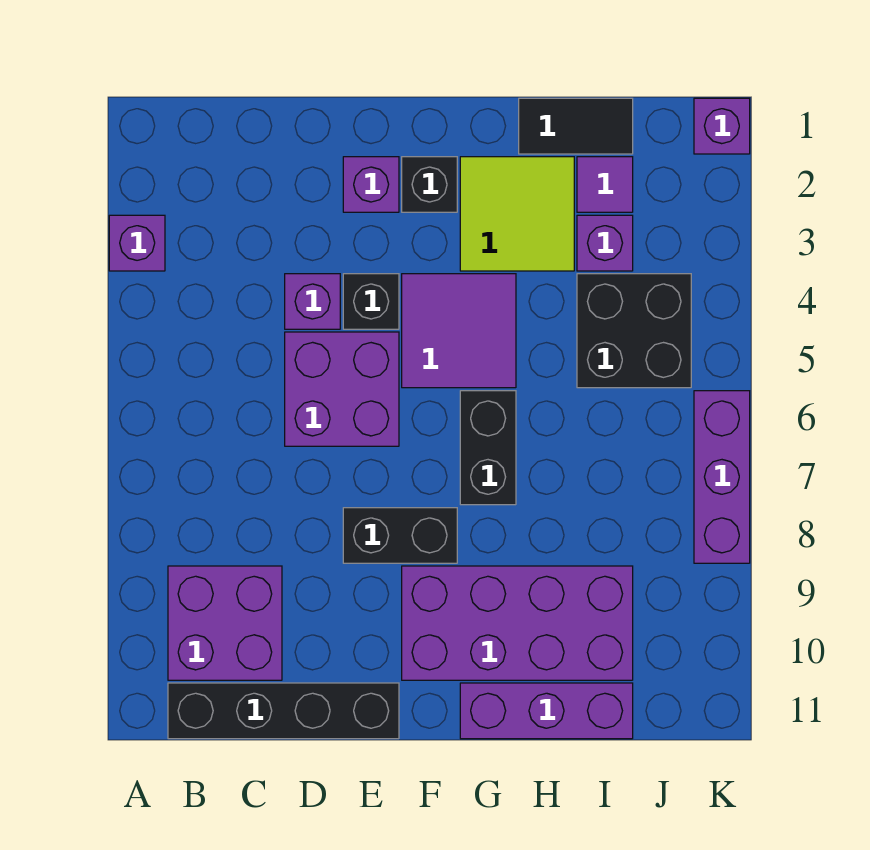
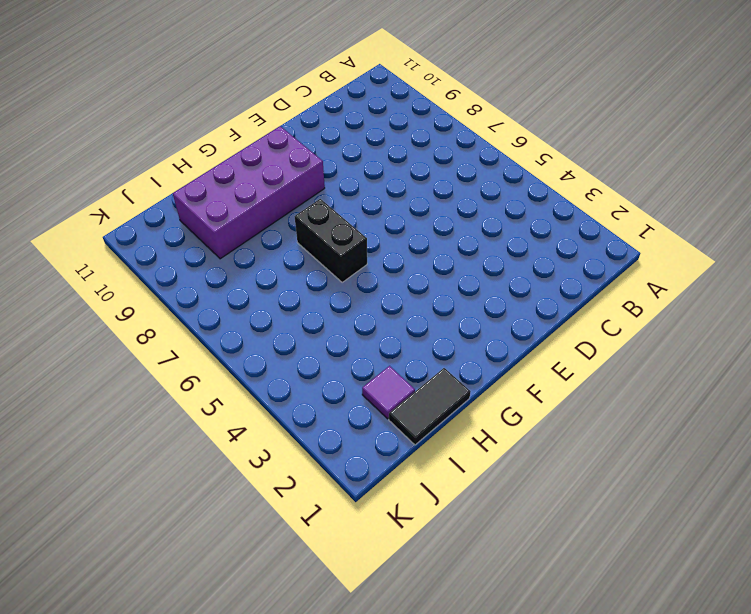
none -> purple 1x1 brick [109,215,165,271]
none -> purple 2x2 brick [168,566,282,680]
none -> black 1x4 brick [168,683,399,739]

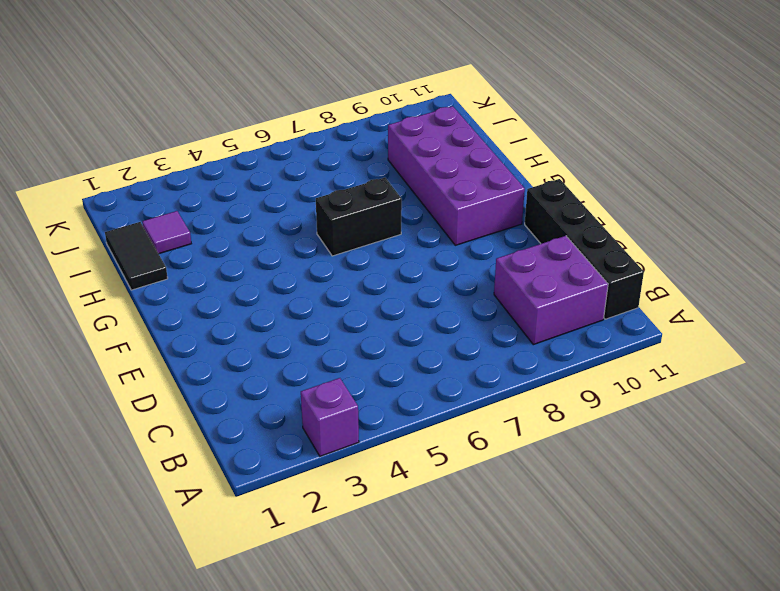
none -> purple 1x1 brick [285,274,340,329]
none -> purple 2x2 brick [285,332,399,446]
none -> purple 1x1 brick [343,157,399,212]

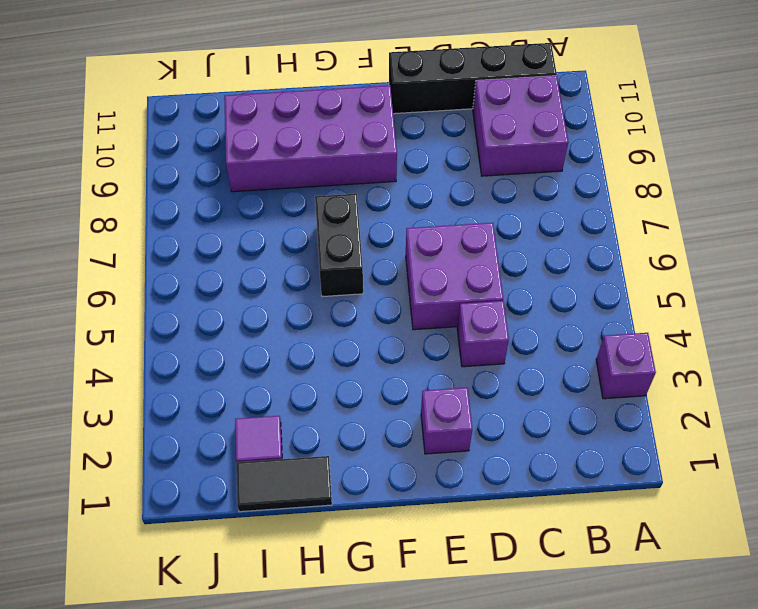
none -> black 1x1 brick [343,274,399,329]
none -> black 1x2 brick [343,508,457,563]
none -> black 1x1 brick [402,157,457,212]

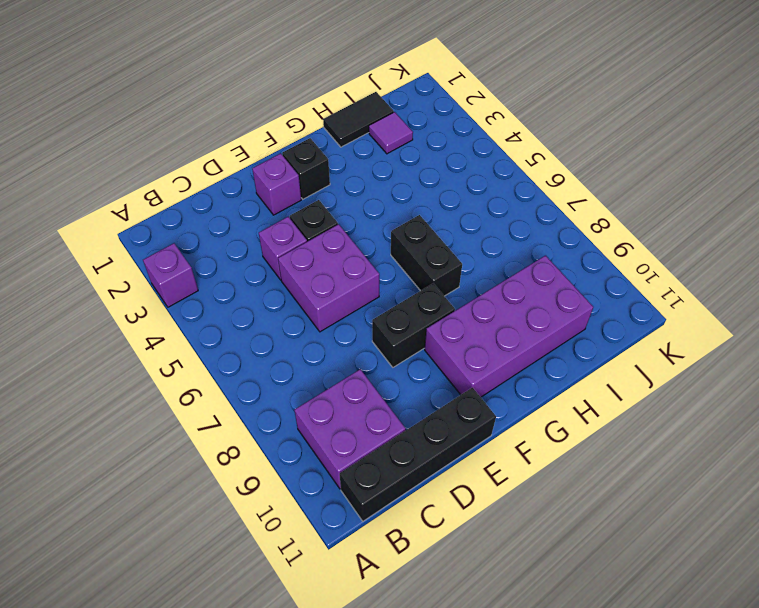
none -> purple 2x2 tile [402,274,516,388]
none -> lime 2x2 tile [460,157,574,271]
none -> purple 1x3 brick [460,683,633,739]

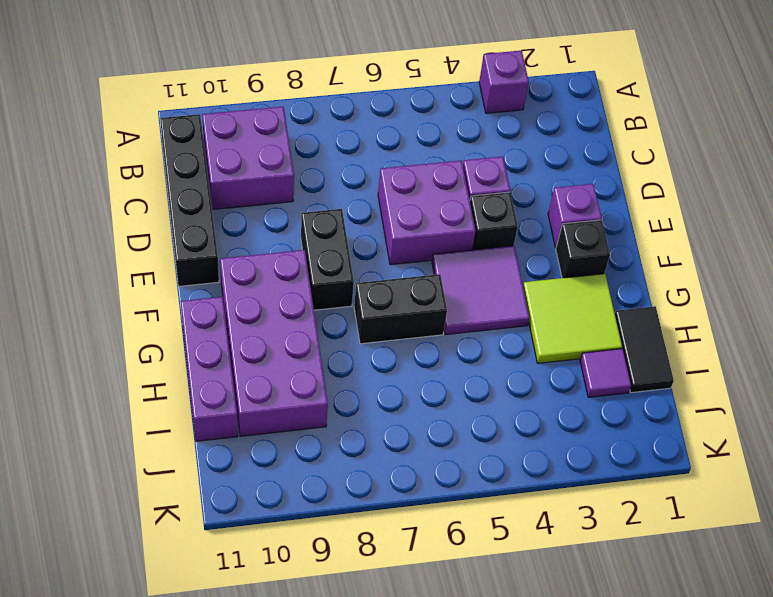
none -> purple 1x1 brick [577,215,633,271]
none -> black 2x2 brick [577,274,691,388]
none -> purple 1x1 brick [694,98,750,154]

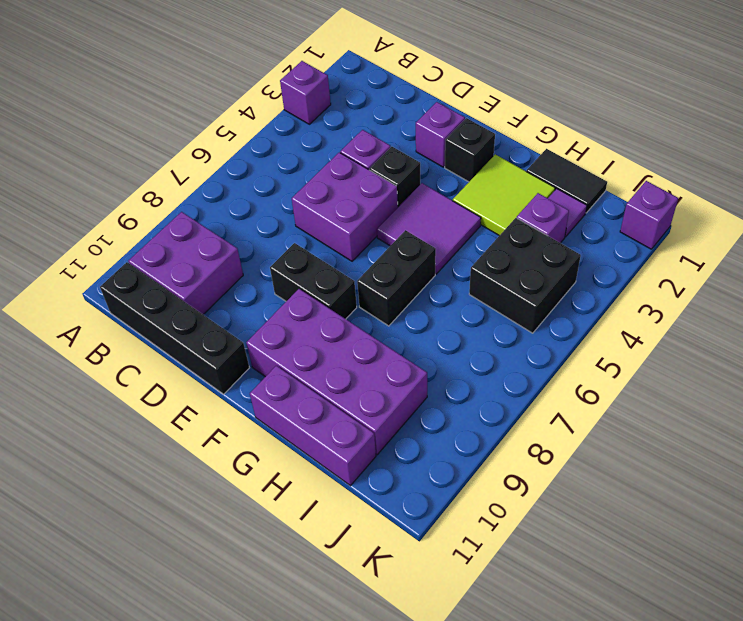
none -> purple 1x3 brick [694,391,750,563]

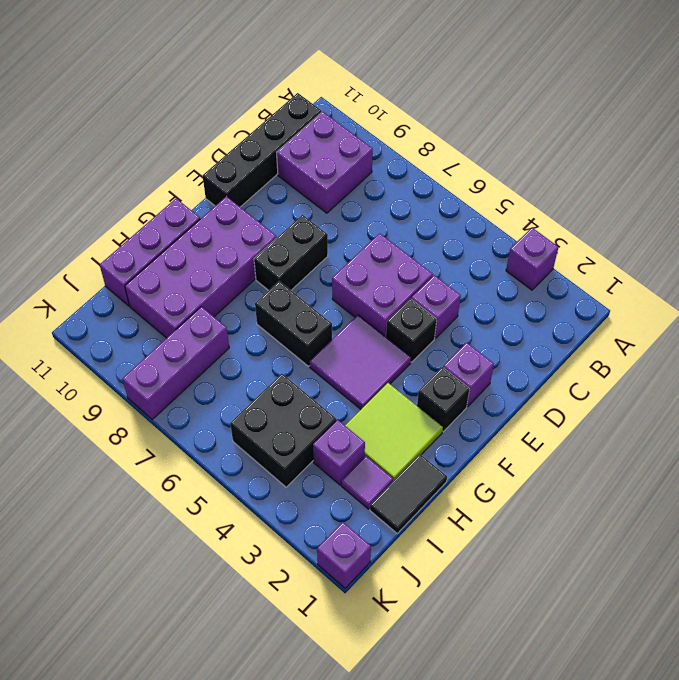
purple 1x3 brick [122,307,229,419] -> purple 1x3 brick turned to [694,391,750,563]

